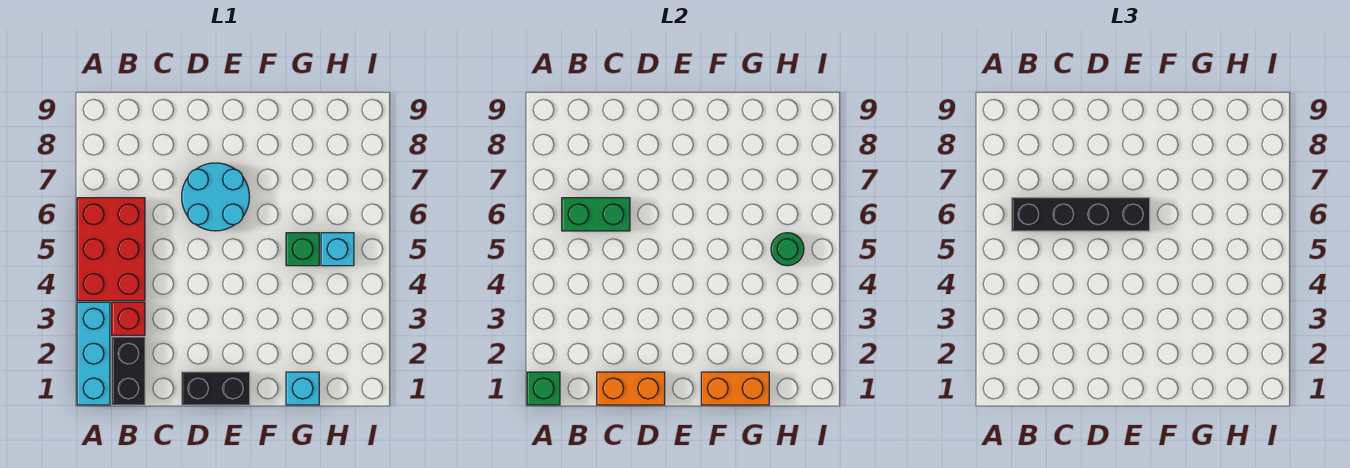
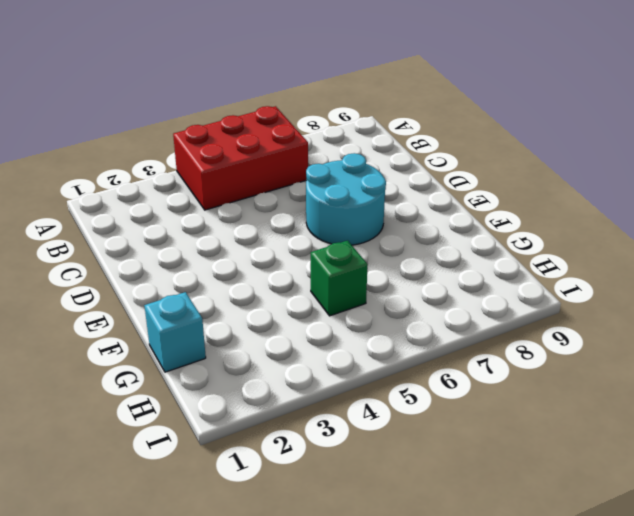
none -> cyan 1x3 brick [77,302,110,405]
none -> black 1x2 brick [112,337,145,405]
none -> red 1x1 brick [112,302,145,335]

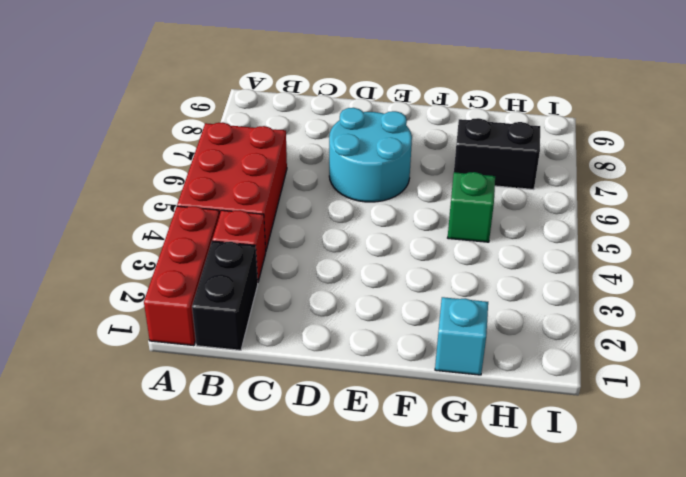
red 1x3 brick [144,206,219,346] -> cyan 1x3 brick [77,302,110,405]
black 1x2 brick [454,118,540,190] -> black 1x2 brick moved to [182,372,250,405]
none -> cyan 1x1 brick [321,233,354,266]
none -> green 1x1 brick [527,372,560,405]
none -> green 1x2 brick [562,198,630,231]

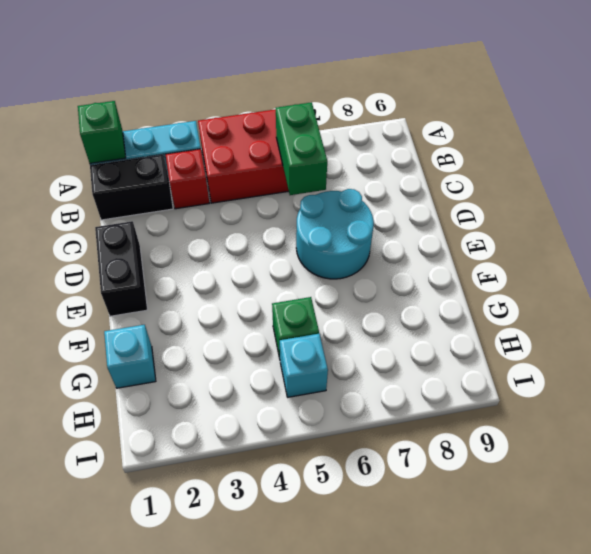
none -> orange 1x2 brick [597,372,665,405]
none -> orange 1x2 brick [701,372,769,405]
none -> green 1x1 round brick [771,233,804,266]

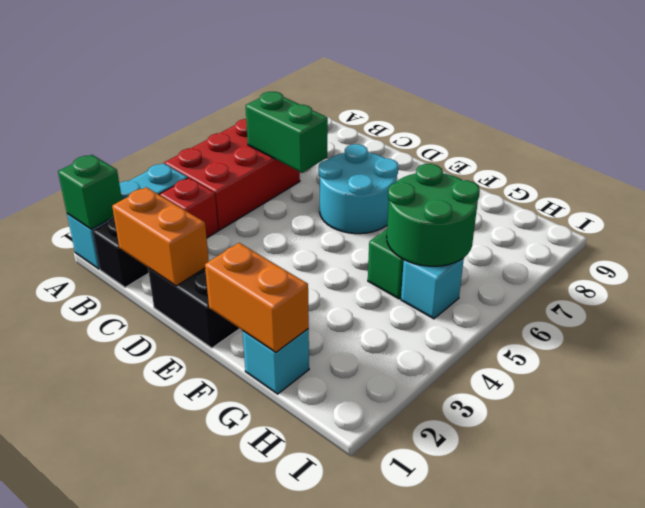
green 2x2 round brick [387,164,480,266] -> green 1x1 round brick [771,233,804,266]
none -> black 1x4 brick [1012,198,1150,231]

